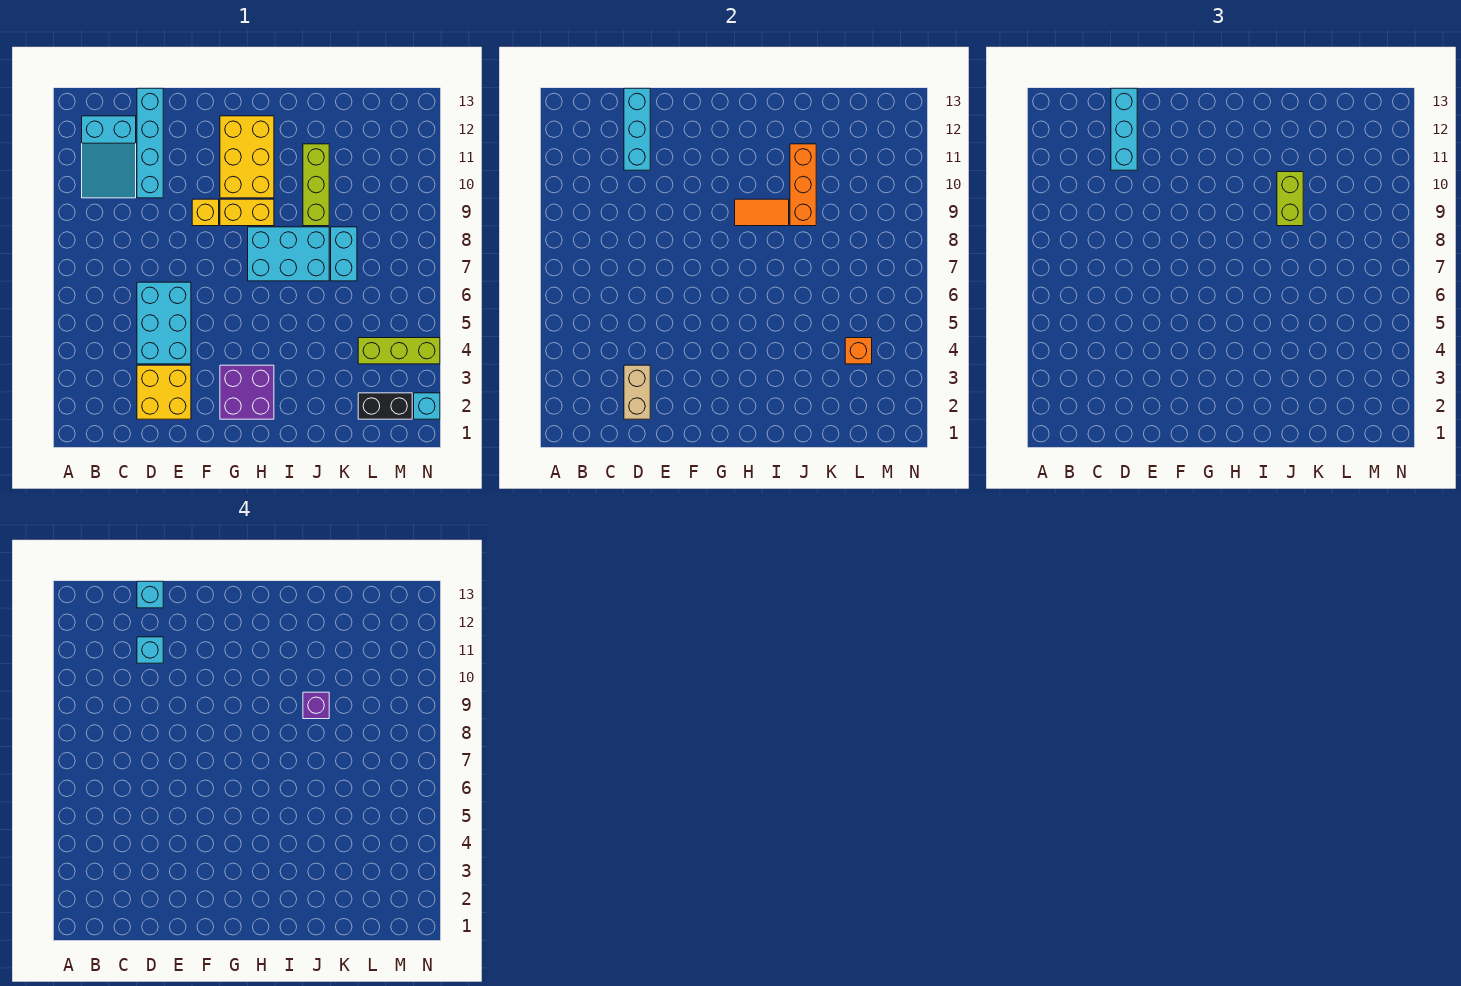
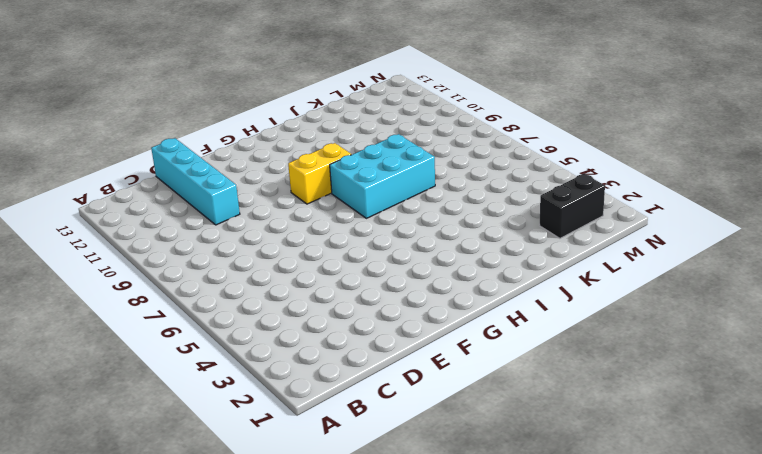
none -> cyan 2x3 slope [82,116,136,198]
none -> yellow 2x2 brick [137,365,191,419]
none -> cyan 2x3 brick [137,282,191,364]

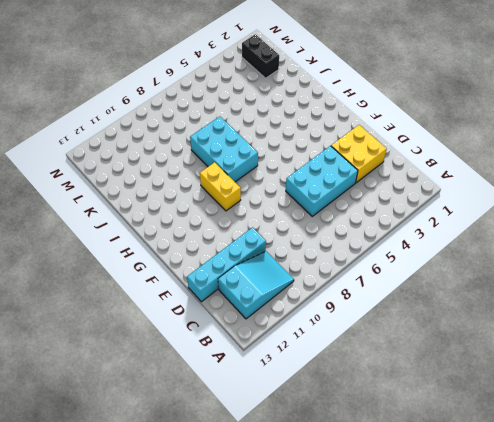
none -> yellow 1x1 brick [192,199,219,226]
none -> purple 2x2 brick [220,365,274,419]
none -> yellow 2x3 brick [220,116,274,198]

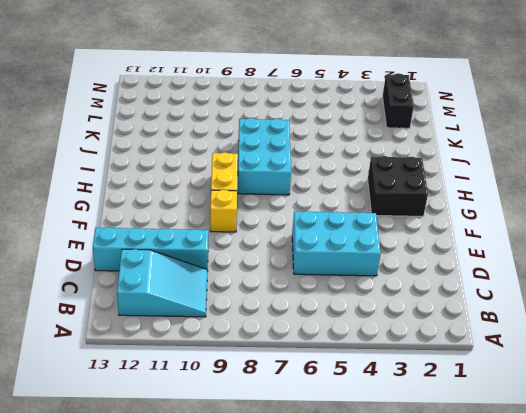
black 2x2 brick [368,156,428,216] -> purple 2x2 brick [220,365,274,419]
none -> yellow 2x2 brick [137,365,191,419]
none -> yellow 2x3 brick [220,116,274,198]
none -> lime 1x3 brick [303,144,329,226]

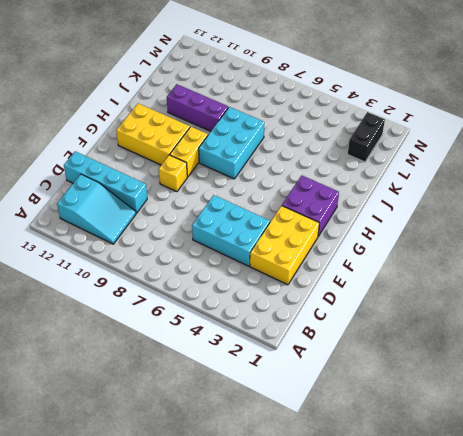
yellow 2x3 brick [250,206,319,285] -> yellow 2x2 brick [137,365,191,419]
purple 1x3 brick [167,84,228,131] -> lime 1x3 brick [303,144,329,226]
none -> cyan 1x2 brick [331,227,357,281]
none -> lime 1x3 brick [358,338,440,364]
none -> cyan 1x1 brick [414,393,440,419]

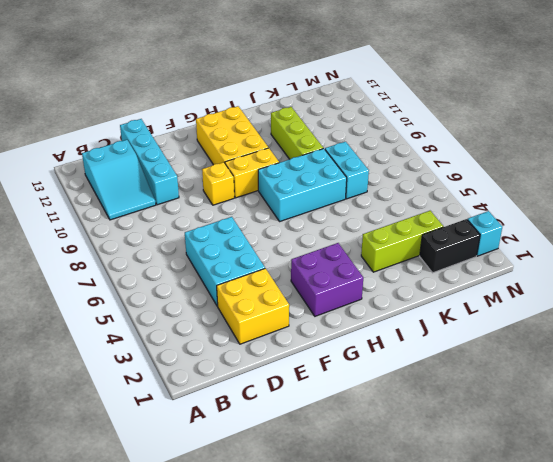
lime 1x3 brick [361,211,443,272] -> lime 1x3 brick moved to [358,338,440,364]
none -> tan 1x2 brick [624,365,650,419]
none -> cyan 1x3 brick [624,88,650,170]
none -> orange 1x2 tile [735,199,789,226]

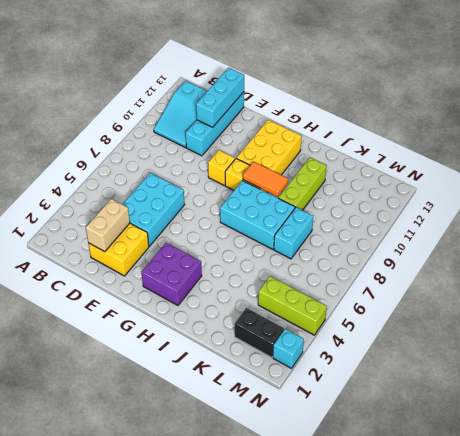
none -> orange 1x3 brick [790,144,816,226]
none -> orange 1x1 brick [845,338,872,364]
none -> cyan 1x3 brick [1111,88,1137,170]

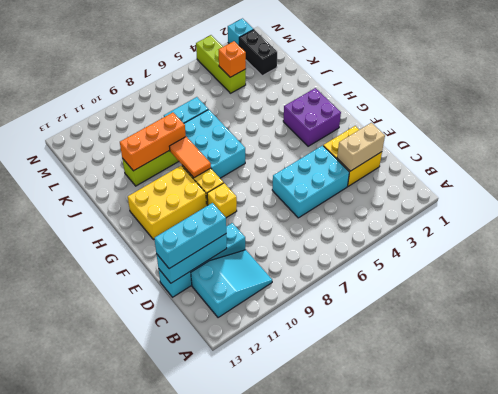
none -> lime 1x2 brick [1277,172,1303,226]
none -> cyan 1x1 brick [137,637,163,663]
none -> cyan 1x1 brick [137,581,163,608]

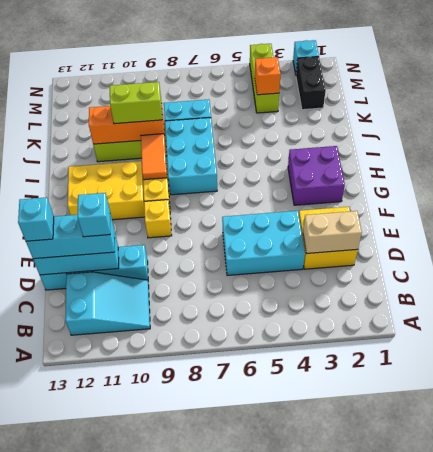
none -> purple 1x1 brick [303,692,329,719]

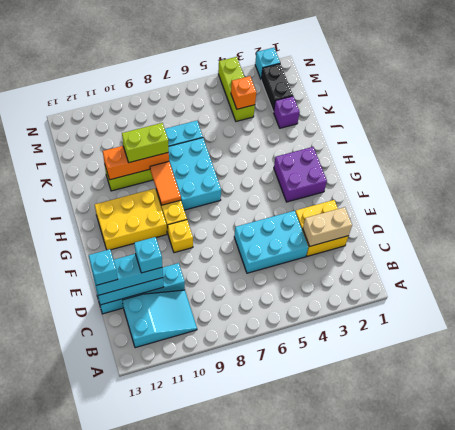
purple 1x1 brick [274,96,300,128] -> purple 1x1 brick moved to [303,692,329,719]

